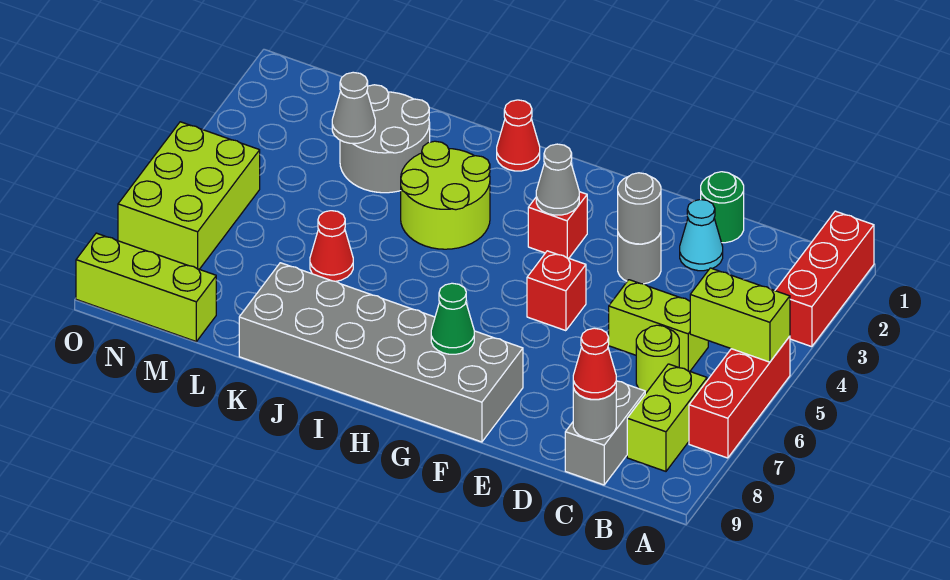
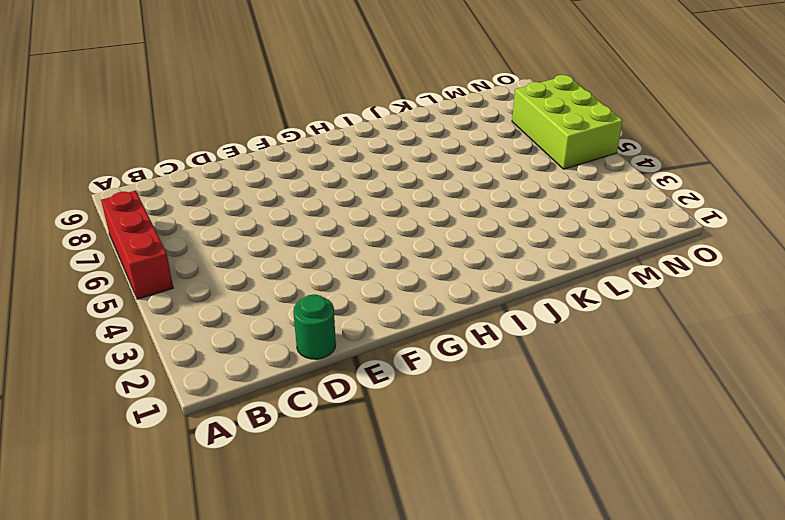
none -> red 1x3 brick [775,211,874,347]
none -> lime 1x2 brick [627,364,707,471]
none -> lime 1x2 brick [609,280,708,371]

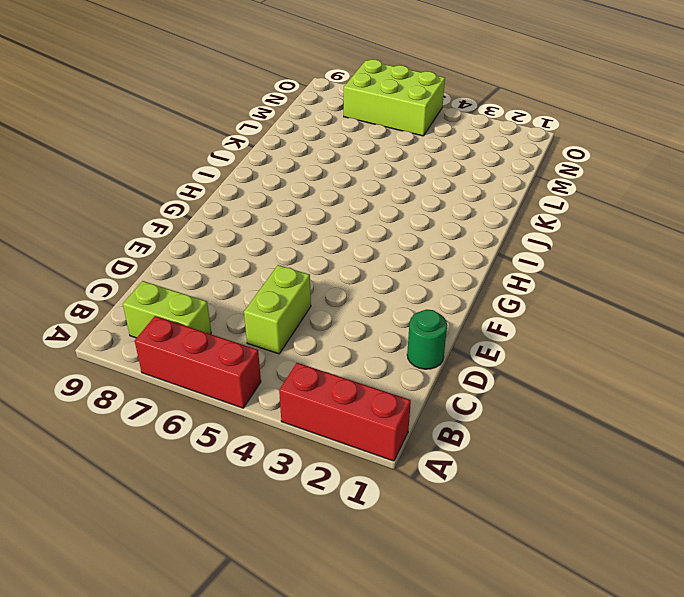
none -> lime 1x1 round brick [636,325,679,394]
none -> grey 1x2 brick [565,381,645,485]
none -> cyan 1x1 cone [680,200,723,271]

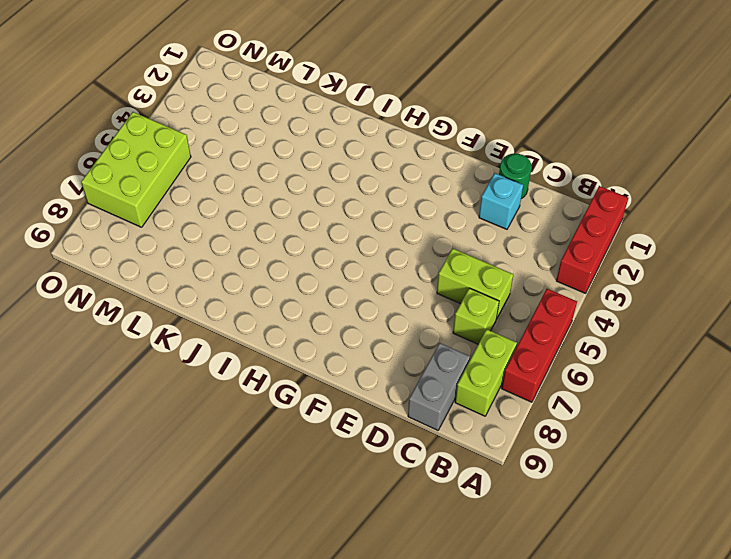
lime 1x1 brick [453,288,499,344] -> lime 1x1 round brick [636,325,679,394]
cyan 1x1 brick [479,173,523,229] -> cyan 1x1 cone [680,200,723,271]
none -> grey 1x1 round brick [618,232,661,284]
none -> red 1x1 brick [527,251,586,331]
none -> grey 2x6 brick [239,263,523,442]

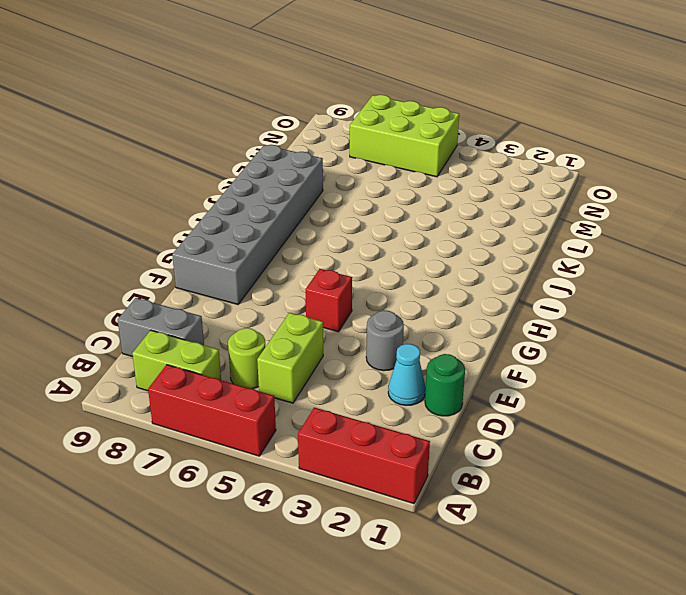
none -> red 1x1 brick [528,192,587,258]
none -> red 1x1 cone [497,100,540,171]
none -> lime 2x2 round brick [401,141,490,249]

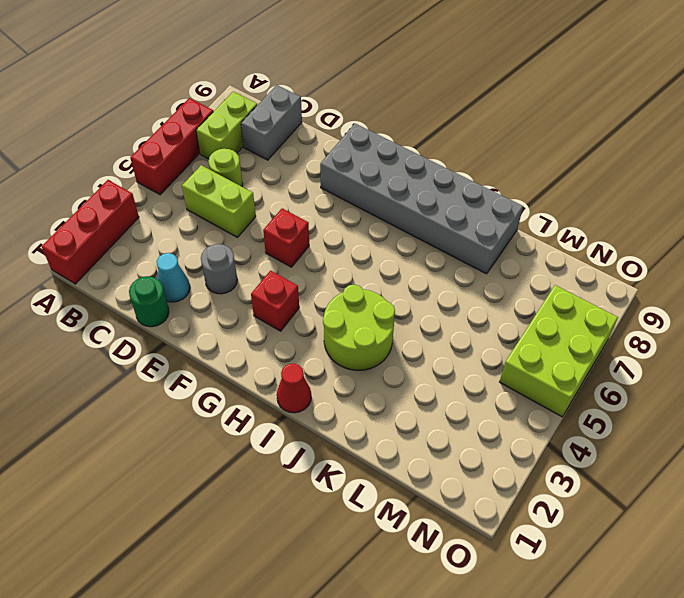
none -> grey 2x2 round brick [340,85,430,193]
none -> red 1x1 cone [310,211,353,281]
none -> lime 1x3 brick [76,233,216,341]

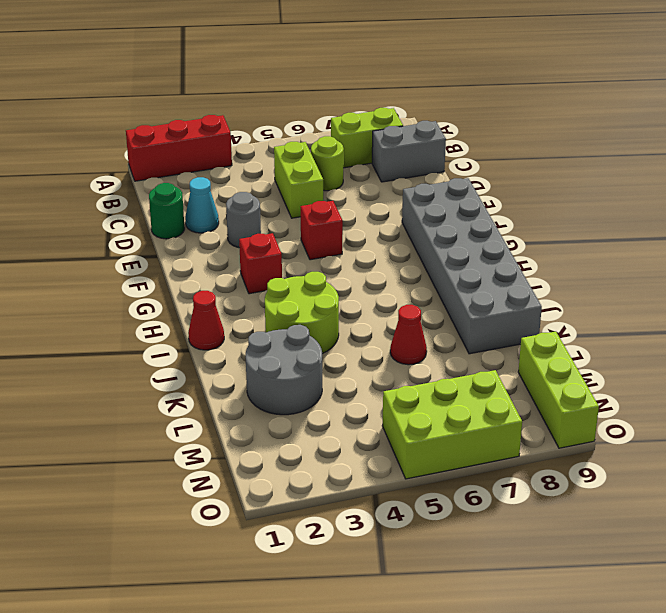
none -> red 1x3 brick [689,336,790,458]
none -> lime 1x2 brick [690,268,790,362]
none -> grey 1x1 round brick [573,388,616,440]

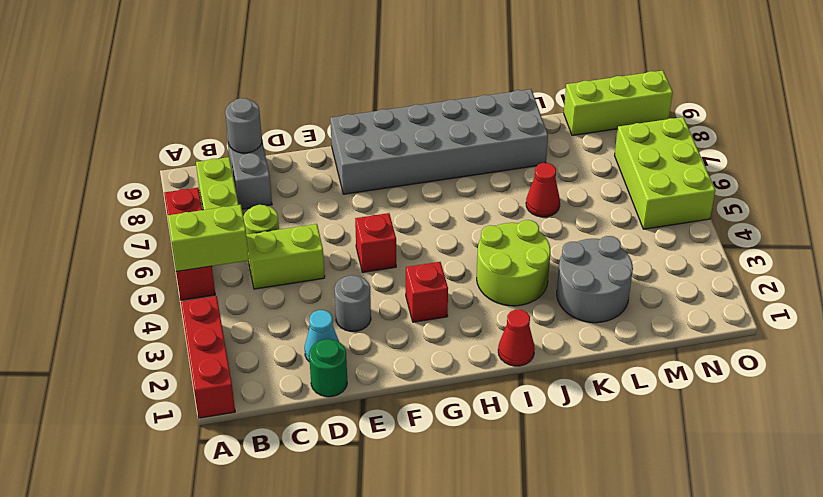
none -> grey 1x1 round brick [618,173,661,244]
none -> grey 1x1 cone [536,144,579,215]
none -> green 1x1 cone [431,283,474,354]

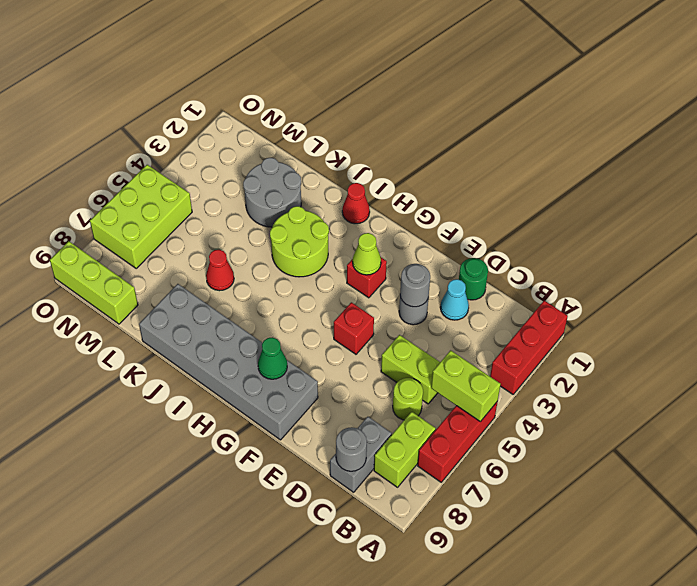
lime 1x1 cone [353,233,381,275] -> grey 1x1 cone [536,144,579,215]
none -> grey 1x1 cone [332,72,375,143]
none -> red 1x1 cone [573,328,616,399]

